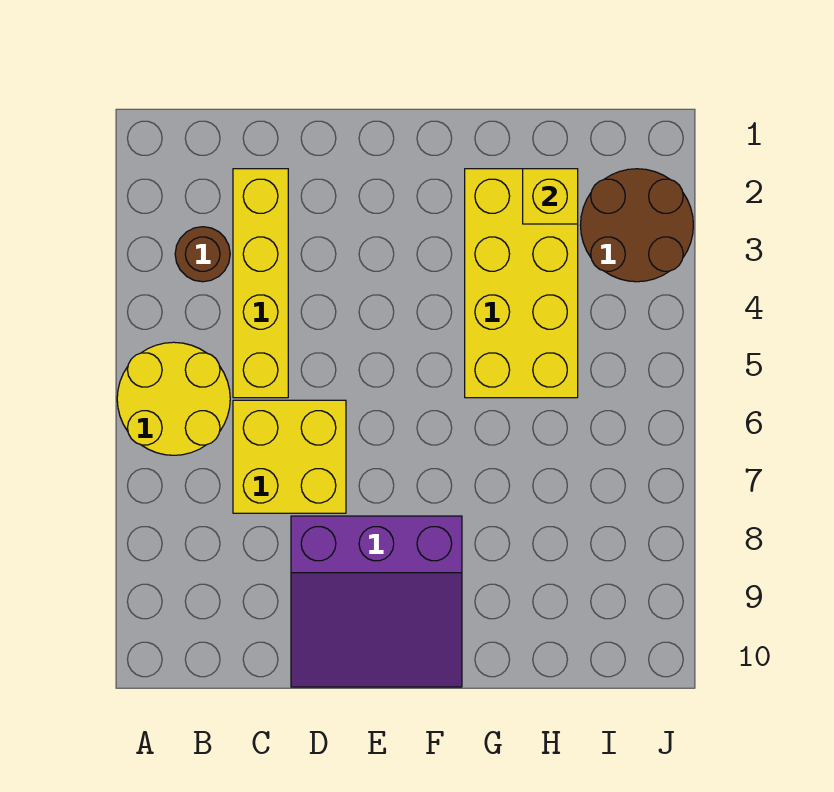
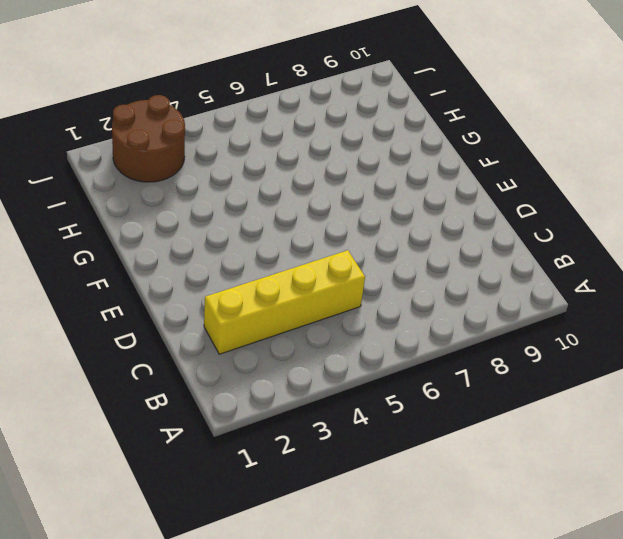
none -> yellow 2x2 round brick [117,342,230,455]
none -> brown 1x1 round brick [175,227,230,282]

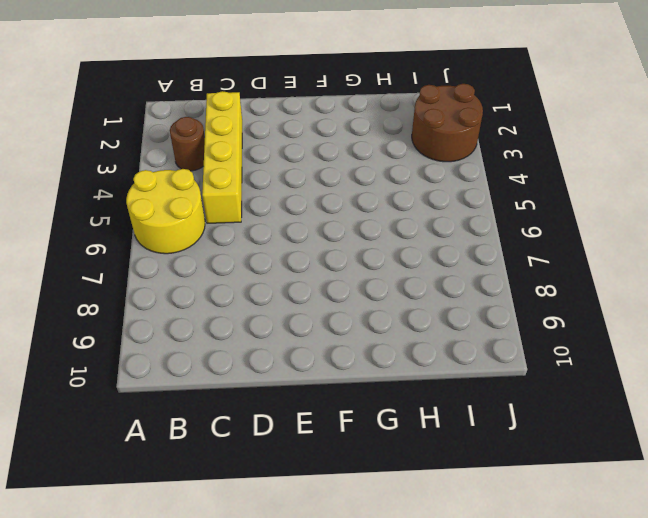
none -> yellow 2x2 brick [233,400,346,513]
none -> purple 3x3 slope [291,516,462,687]

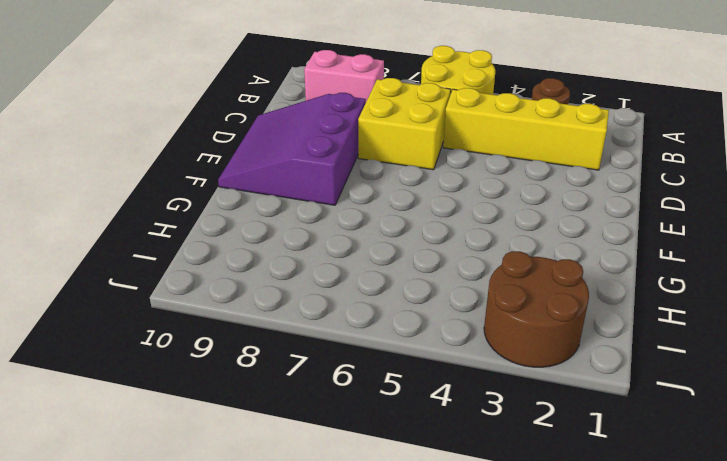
pink 1x2 brick [304,50,384,101] -> none
none -> yellow 2x4 brick [465,169,578,398]
none -> yellow 1x1 brick [523,169,578,224]

